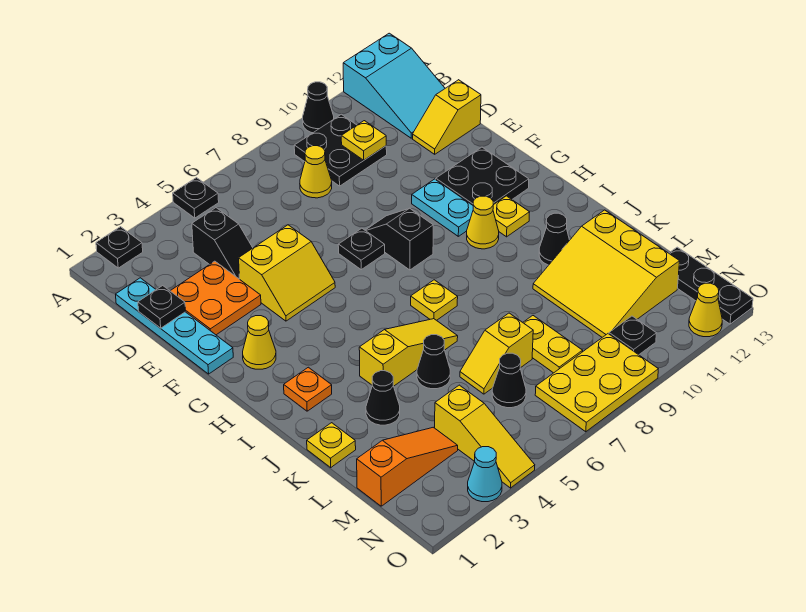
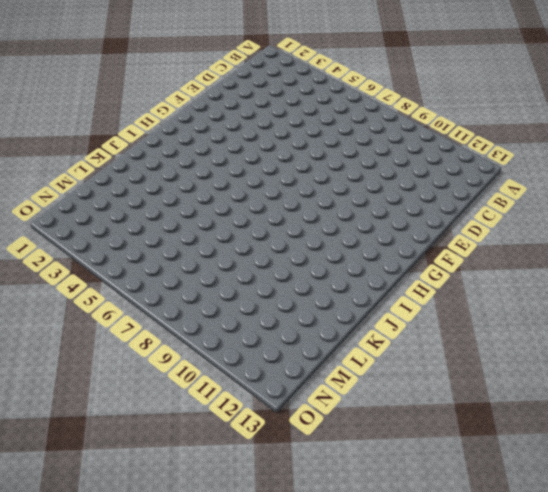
none -> black 1x1 plate [96,227,143,268]
none -> black 1x1 plate [173,178,219,218]
none -> black 1x1 cone [303,82,334,133]
none -> cyan 2x3 slope [343,33,445,138]

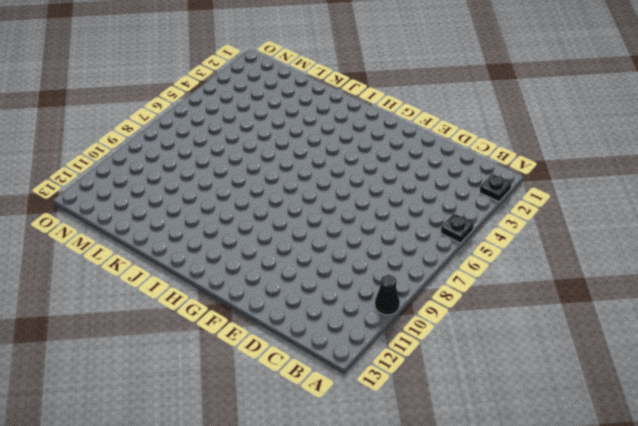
none -> cyan 2x3 slope [343,33,445,138]
none -> black 2x2 plate [294,114,387,186]
none -> cyan 1x4 plate [115,278,233,374]
none -> black 1x2 slope [192,208,253,279]

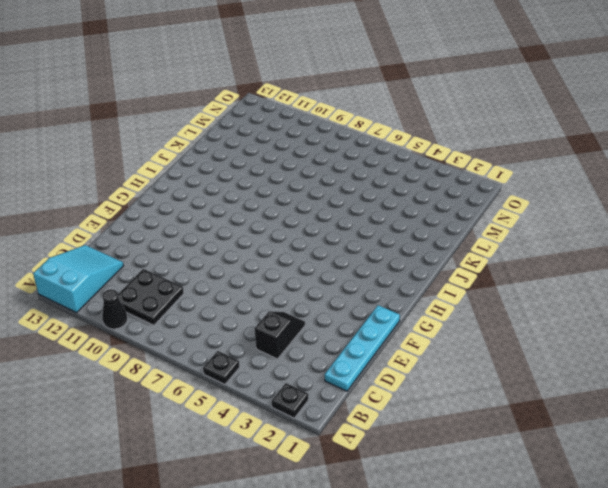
none -> yellow 1x1 cone [300,146,332,198]
none -> orange 2x2 plate [171,261,261,335]
none -> yellow 1x2 slope [413,80,481,154]
none -> yellow 2x2 slope [239,225,335,321]

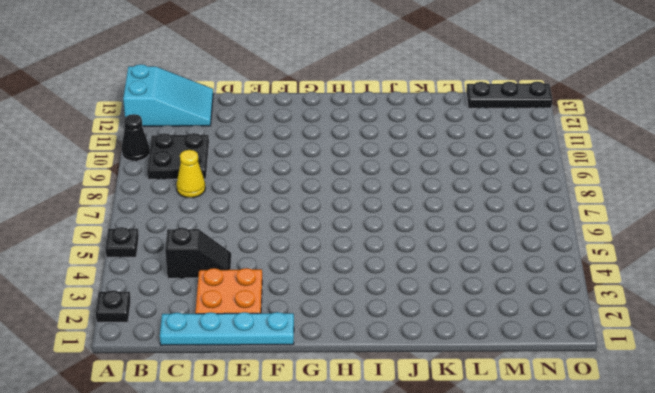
none -> yellow 1x2 slope [413,80,481,154]
none -> yellow 2x2 slope [239,225,335,321]
none -> black 1x1 plate [338,228,385,270]
none -> black 1x2 slope [365,208,433,270]

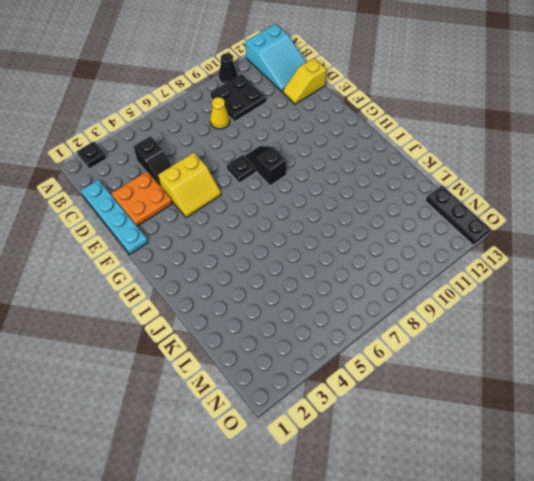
none -> black 1x1 plate [173,178,219,218]
none -> cyan 1x2 plate [412,179,473,236]
none -> black 2x2 plate [436,147,529,205]
none -> yellow 1x1 cone [243,316,276,369]

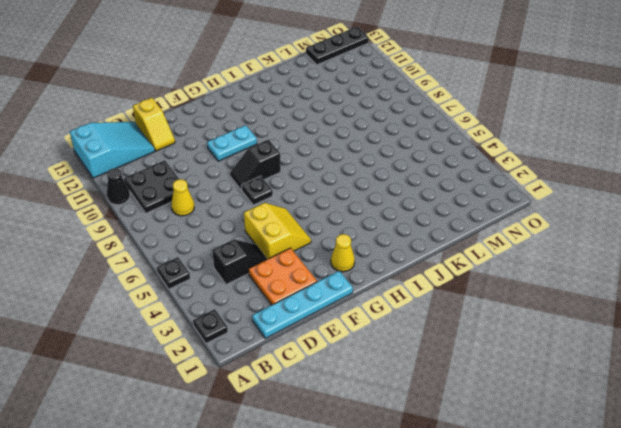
none -> black 2x2 plate [436,147,529,205]
none -> yellow 1x1 cone [467,196,499,249]
none -> yellow 1x1 plate [493,196,530,237]
none -> orange 1x1 plate [284,367,332,411]

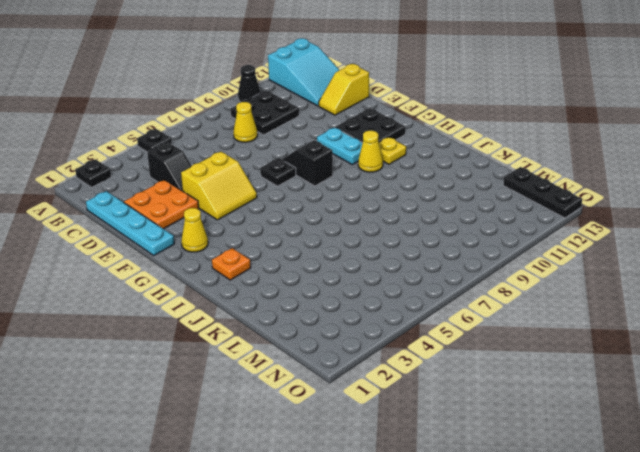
none -> yellow 1x1 plate [411,280,458,320]
none -> yellow 1x3 slope [359,319,458,386]
none -> black 1x1 cone [539,213,570,265]
none -> yellow 1x1 plate [307,423,356,467]

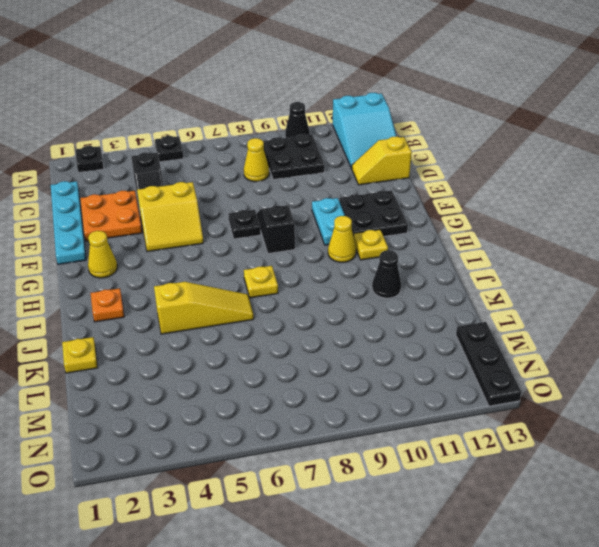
none -> black 1x1 cone [366,371,400,425]
none -> black 1x1 cone [417,335,450,389]
none -> yellow 3x3 slope [533,210,680,337]
none -> yellow 1x2 slope [460,313,533,394]

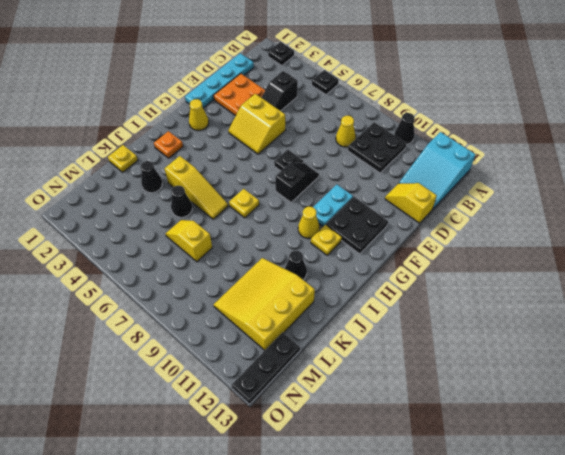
none -> yellow 1x2 plate [523,316,583,373]
none -> orange 1x3 slope [357,427,458,506]
none -> yellow 1x3 slope [435,385,535,488]
none -> black 1x1 cone [492,353,526,408]

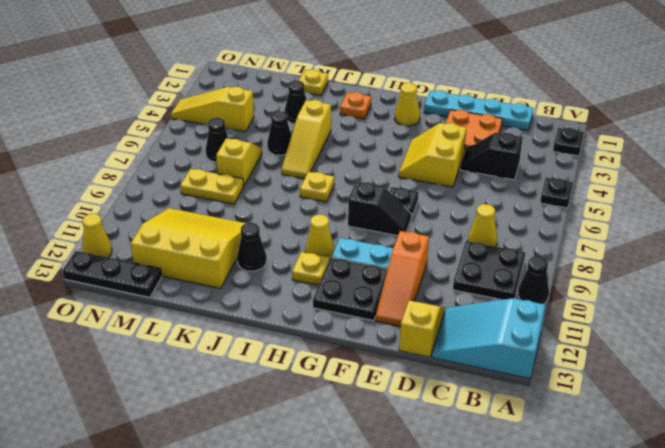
orange 1x3 slope [375,231,429,326] -> orange 1x3 slope moved to [357,427,458,506]
none -> yellow 2x3 plate [535,334,658,432]
none -> black 1x1 plate [609,316,656,355]
none -> cyan 1x1 cone [468,447,502,502]
none -> yellow 1x1 plate [341,121,386,160]

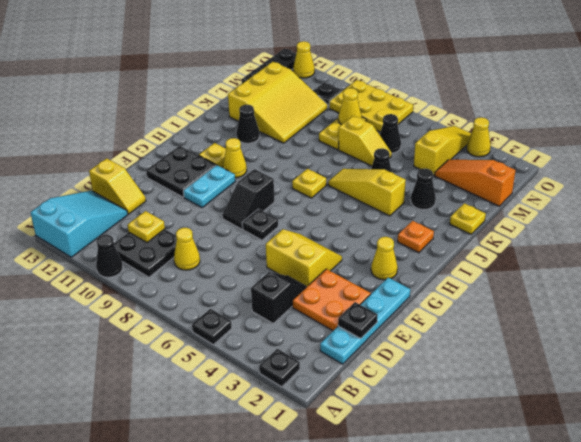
yellow 1x1 cone [338,88,362,125] -> none
yellow 1x1 cone [467,117,491,157] -> cyan 1x1 cone [468,447,502,502]

